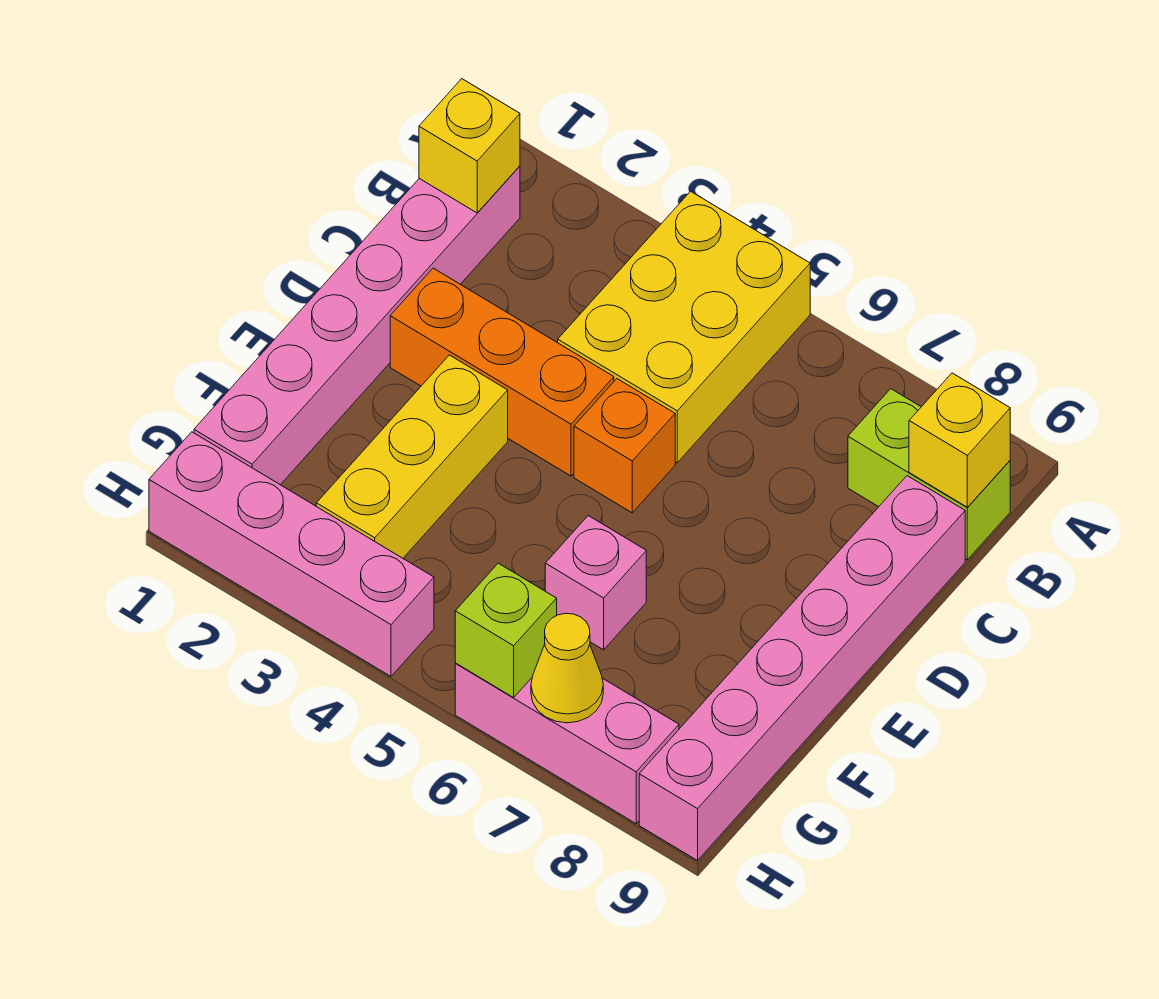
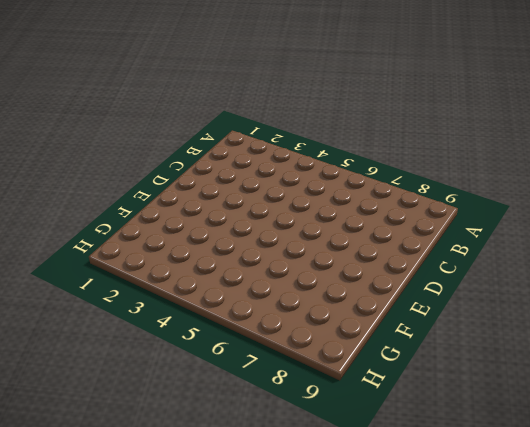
none -> yellow 2x3 brick [558,191,810,463]
none -> pink 1x6 brick [194,166,520,485]
none -> lime 1x2 brick [848,389,1010,560]

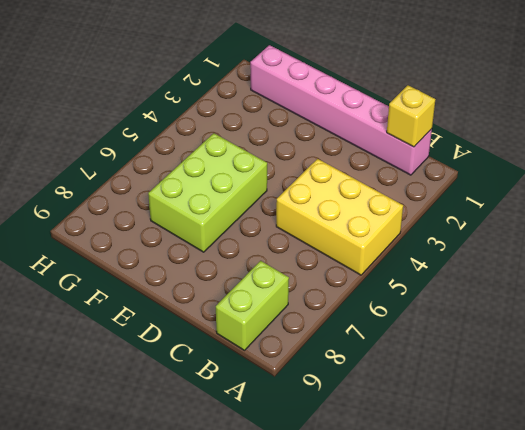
lime 2x3 brick [148,133,267,252] -> pink 1x1 brick [545,516,646,650]
none -> pink 1x6 brick [639,476,965,861]
none -> orange 1x3 brick [390,268,614,476]
none -> orange 1x1 brick [574,379,675,513]

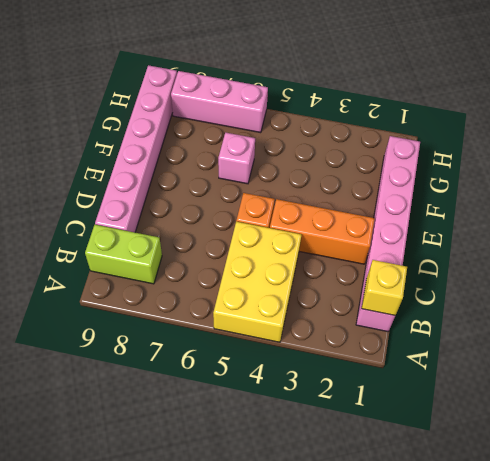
none -> yellow 1x3 brick [316,355,508,558]
none -> pink 1x4 brick [149,432,434,676]
none -> yellow 1x1 brick [909,373,1010,507]

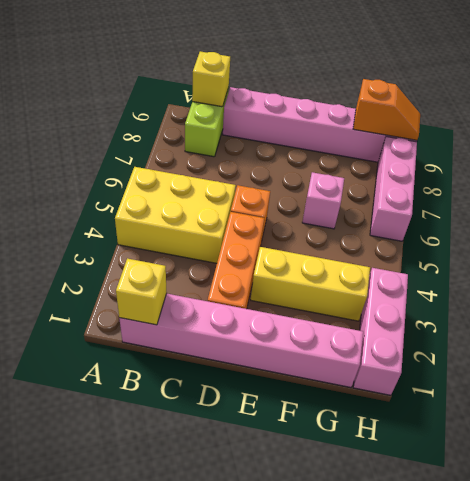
orange 1x2 slope [353,79,420,140] -> none
pink 1x3 brick [353,268,408,395] -> pink 1x4 brick [149,432,434,676]
none -> lime 1x1 brick [455,563,557,698]
none -> yellow 1x1 cone [531,613,603,723]

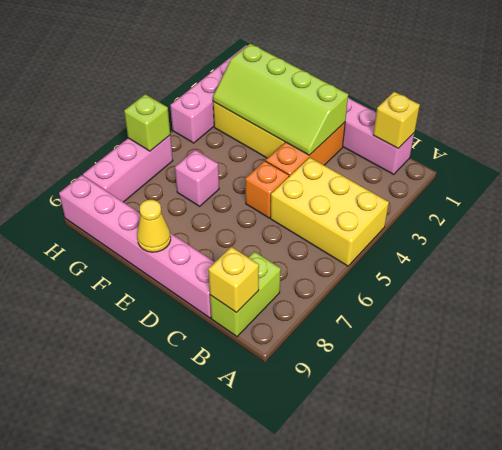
lime 2x4 slope [213,44,348,155] -> none
yellow 1x1 cone [137,200,171,252] -> yellow 1x1 cone moved to [531,613,603,723]

